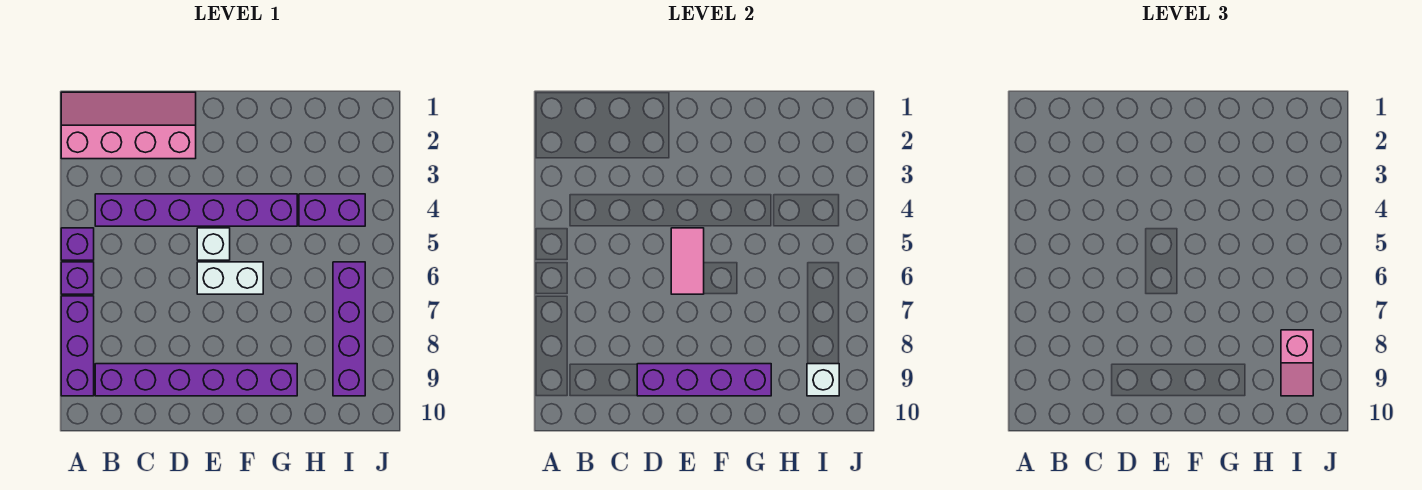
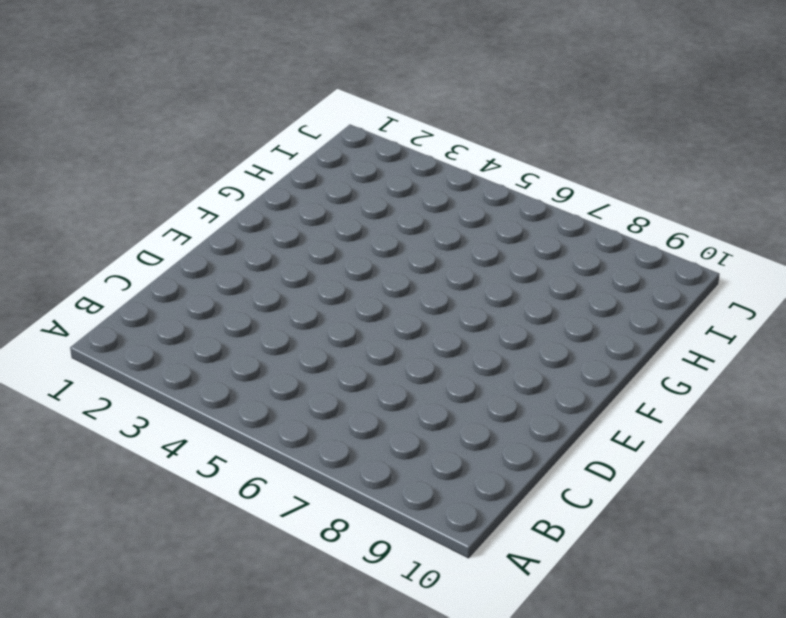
none -> pink 2x4 slope [61,92,196,159]
none -> purple 1x1 brick [61,228,94,260]
none -> purple 1x1 brick [61,262,94,294]

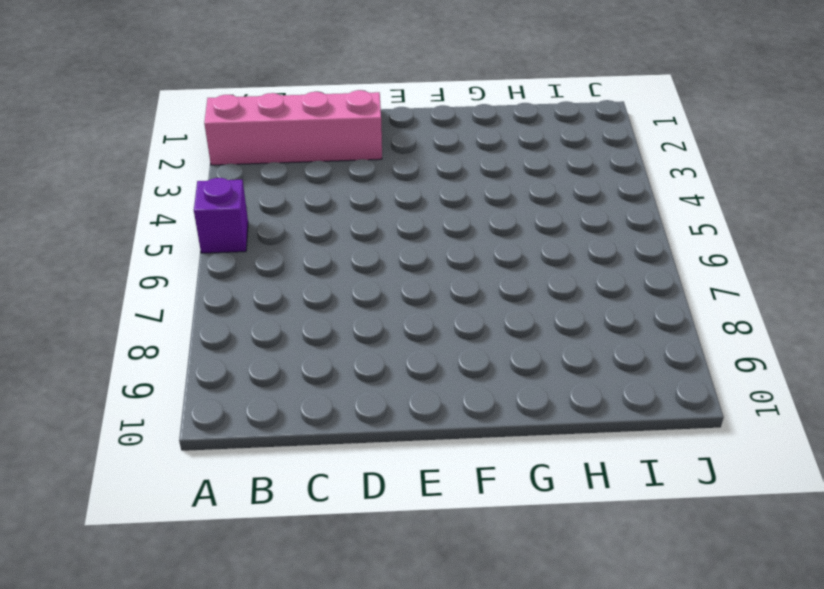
none -> purple 1x1 brick [61,262,94,294]
none -> purple 1x3 brick [61,296,94,396]
none -> purple 1x6 brick [95,194,297,226]

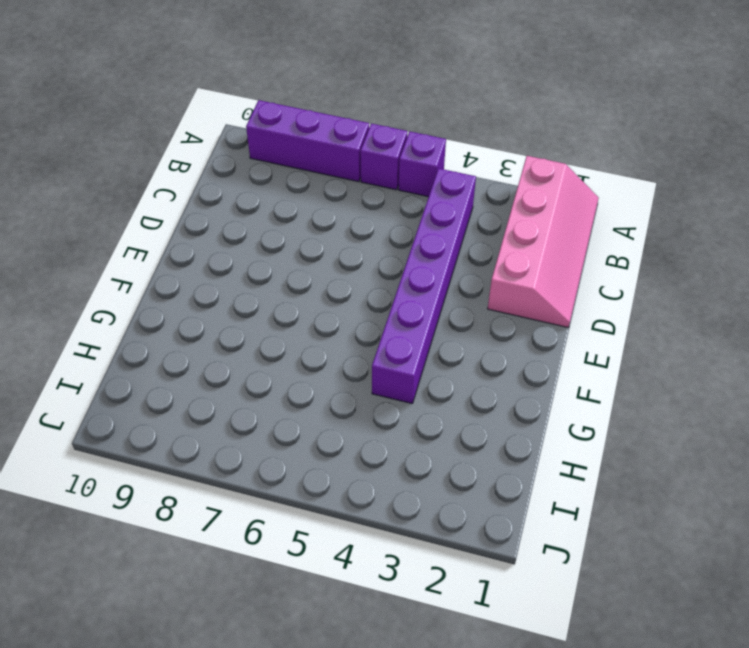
none -> purple 1x6 brick [95,364,297,396]
none -> white 1x1 brick [197,228,230,260]
none -> white 1x2 brick [197,262,263,294]

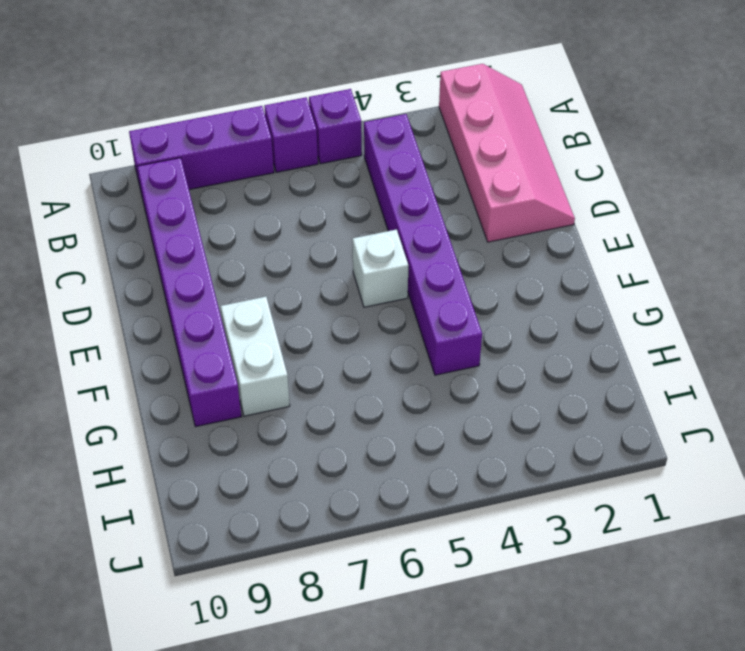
white 1x2 brick [221,297,290,416] -> white 1x2 brick moved to [197,262,263,294]
none -> purple 1x2 brick [299,194,365,226]
none -> purple 1x4 brick [333,262,365,396]
none -> purple 1x4 brick [637,364,771,396]

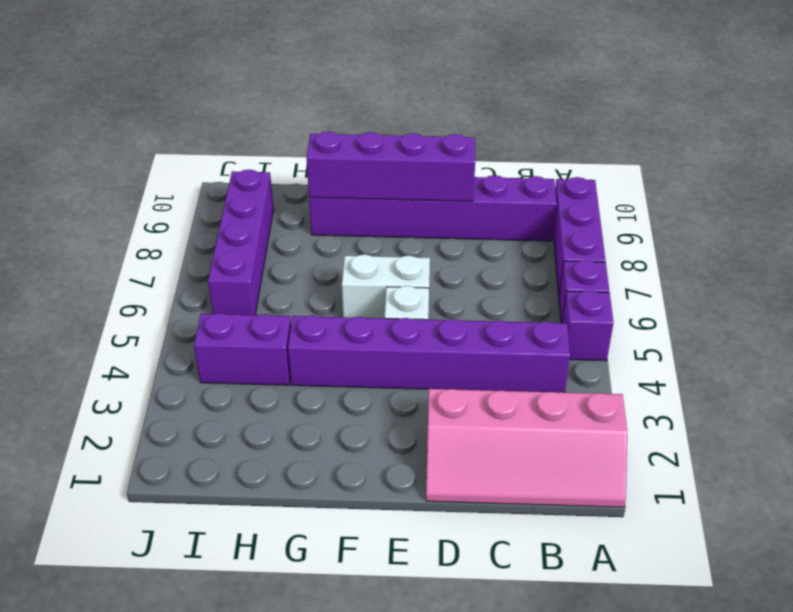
none -> pink 1x2 tile [671,228,704,294]
none -> white 1x1 brick [807,364,839,396]
none -> pink 1x2 slope [1281,330,1313,396]

